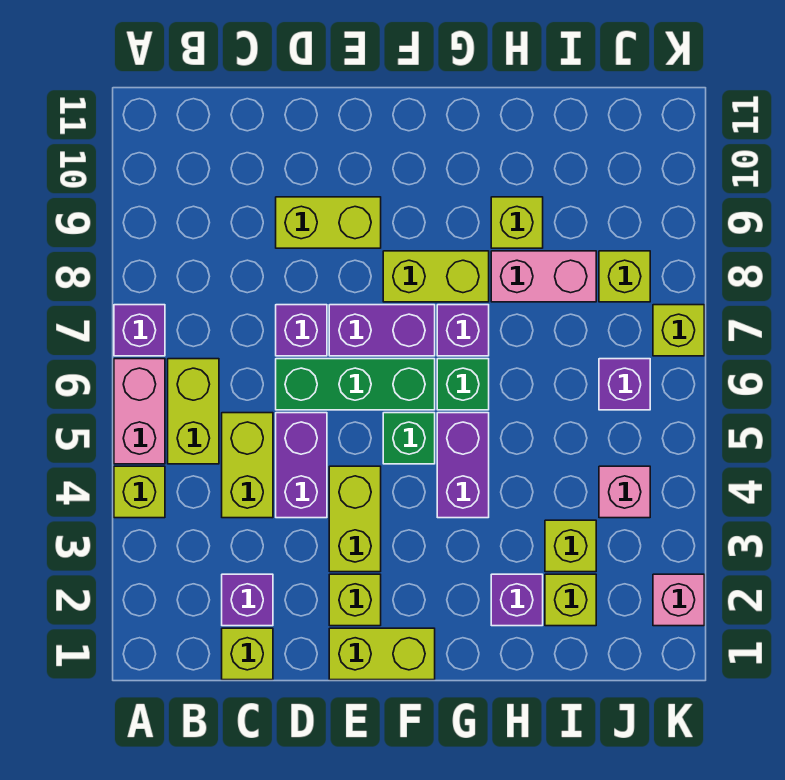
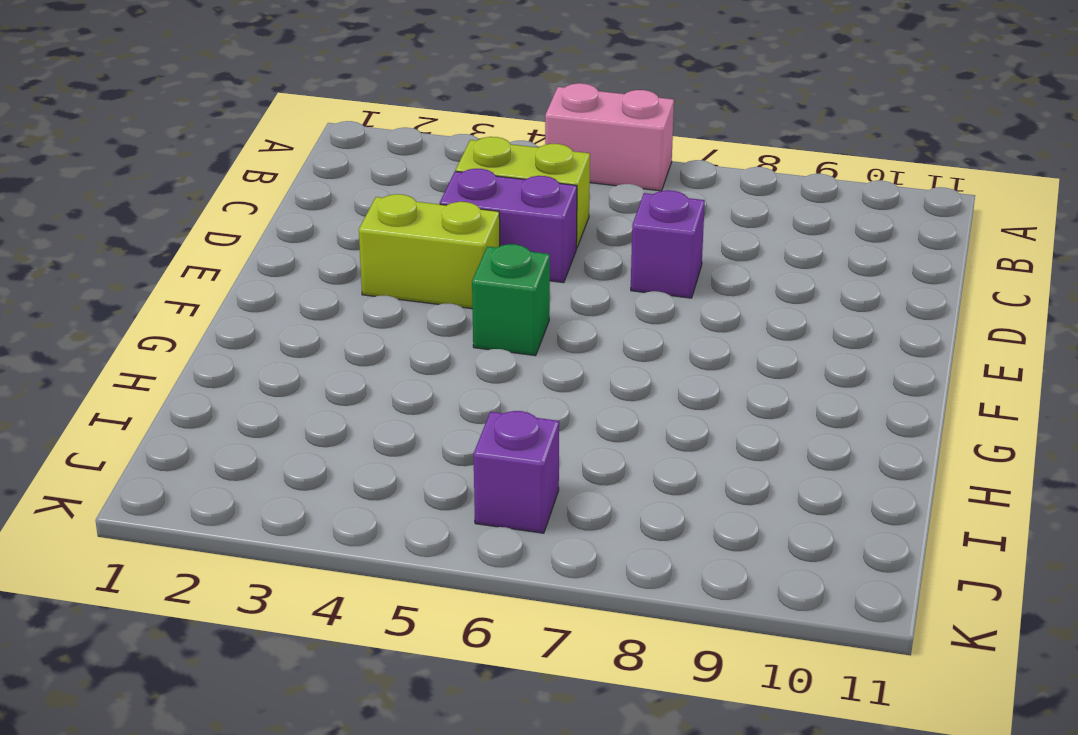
none -> lime 1x1 brick [114,466,165,518]
none -> purple 1x1 brick [114,305,165,356]
none -> lime 1x2 brick [168,359,219,464]
none -> lime 1x1 brick [222,628,273,680]

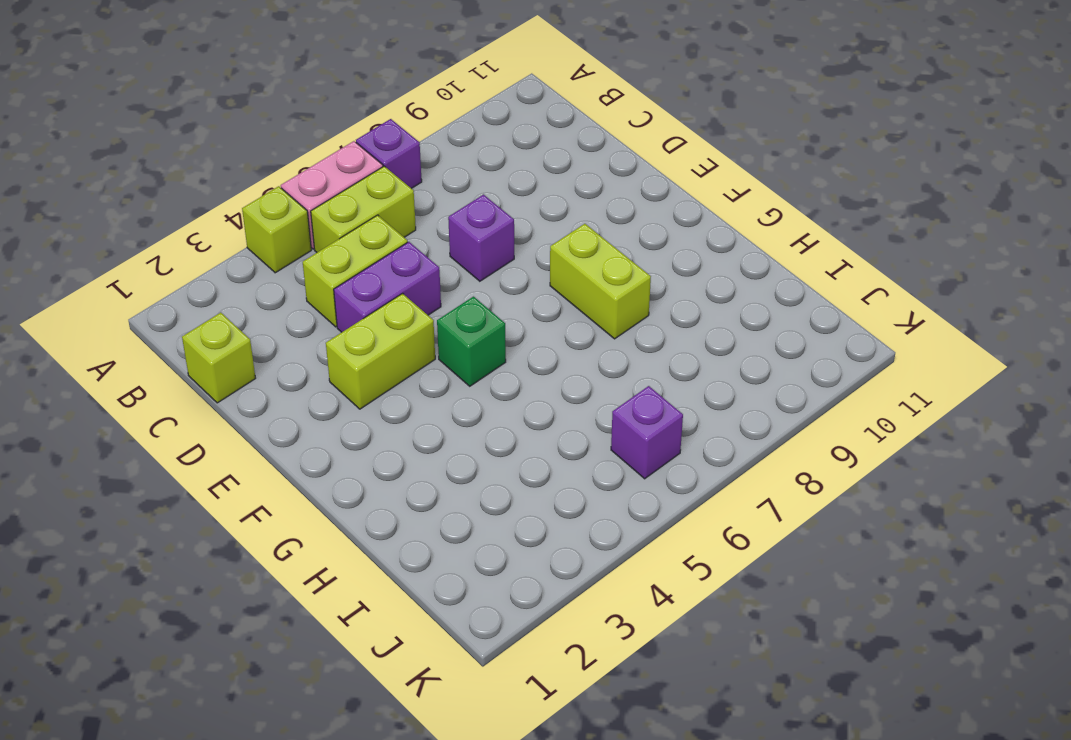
none -> purple 1x1 brick [222,574,273,626]
none -> green 1x3 brick [276,359,435,410]
none -> lime 1x2 brick [276,197,381,248]
none -> lime 1x2 brick [329,628,435,680]

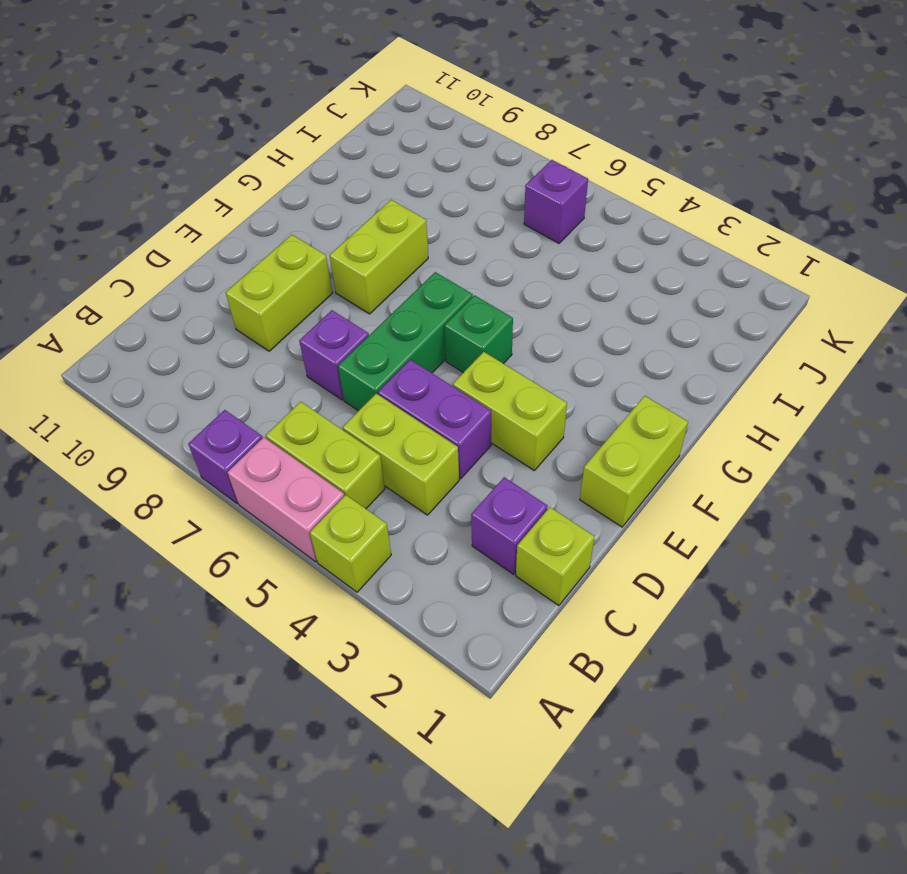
none -> lime 1x1 brick [329,574,381,626]
none -> purple 1x2 brick [329,305,435,356]
none -> purple 1x2 brick [437,413,489,518]
none -> green 1x1 brick [437,359,489,410]

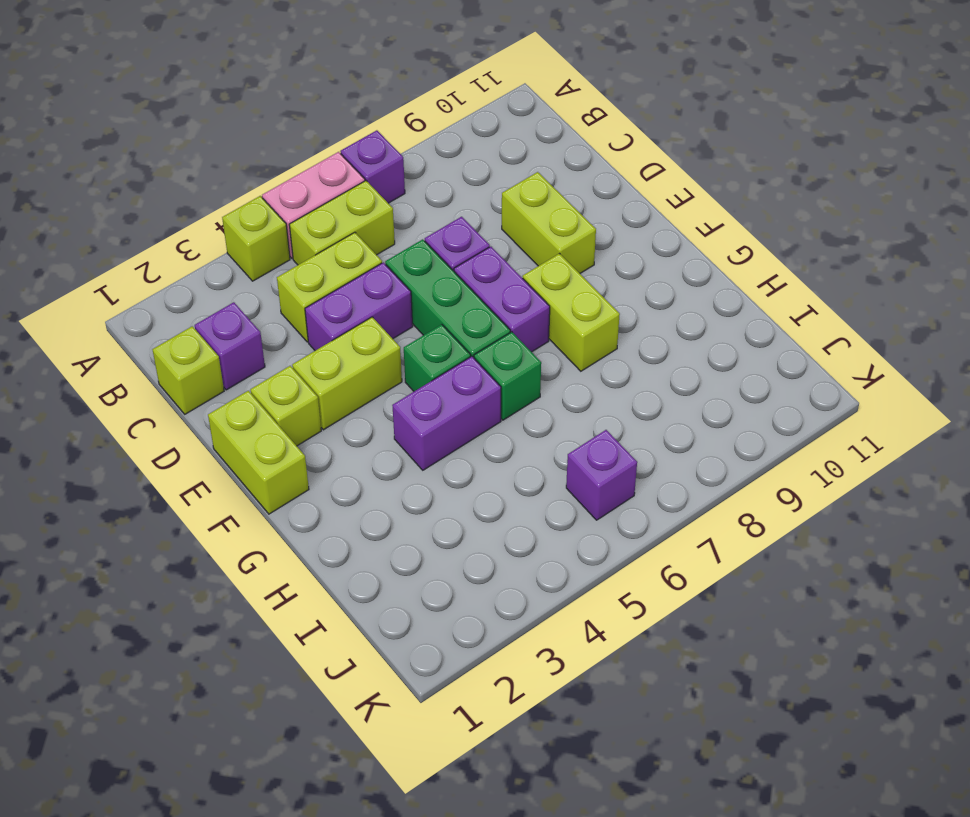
none -> purple 1x1 brick [437,305,489,356]
none -> purple 1x1 brick [491,574,543,626]
none -> pink 1x2 brick [491,251,596,302]
none -> lime 1x1 brick [491,197,543,248]

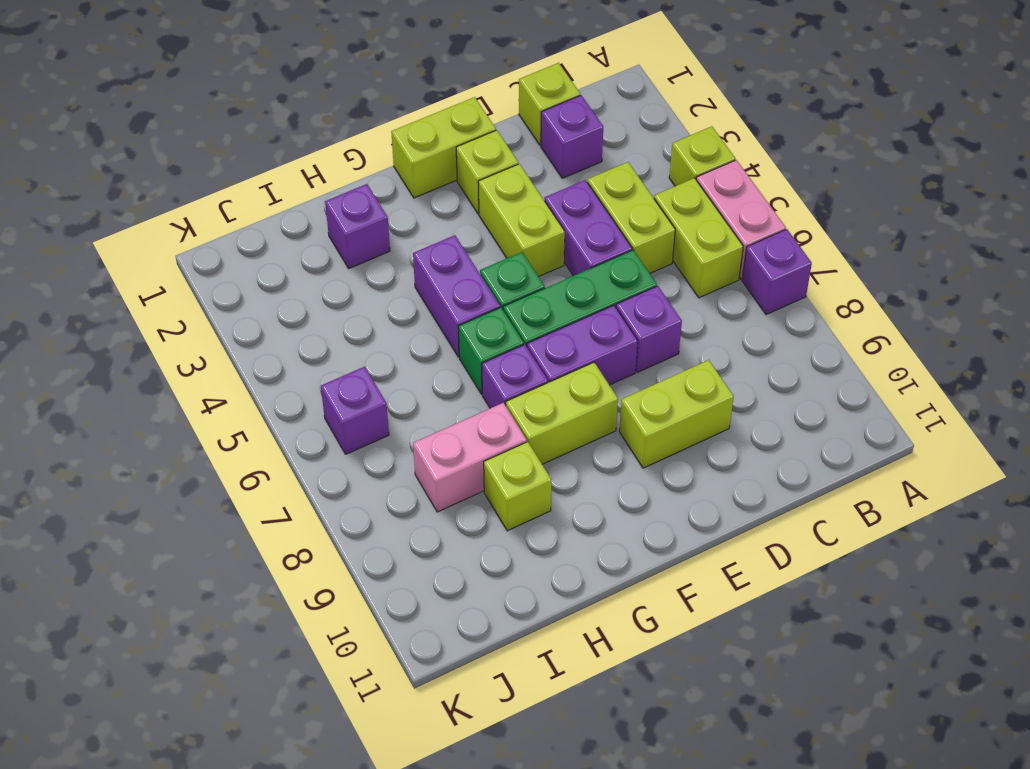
none -> lime 1x1 brick [545,574,596,626]
none -> lime 1x1 brick [545,520,596,572]
none -> pink 1x1 brick [599,466,650,518]
none -> lime 1x1 brick [599,251,650,302]

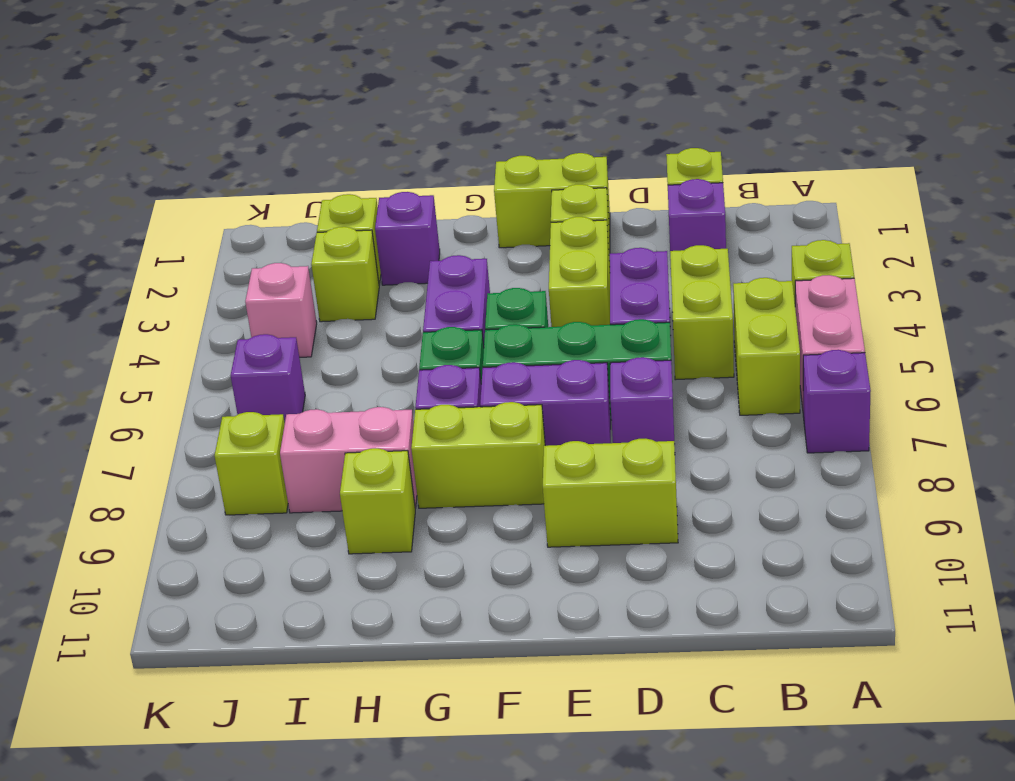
none -> pink 1x1 brick [653,574,704,626]
none -> lime 1x1 brick [653,305,704,356]

